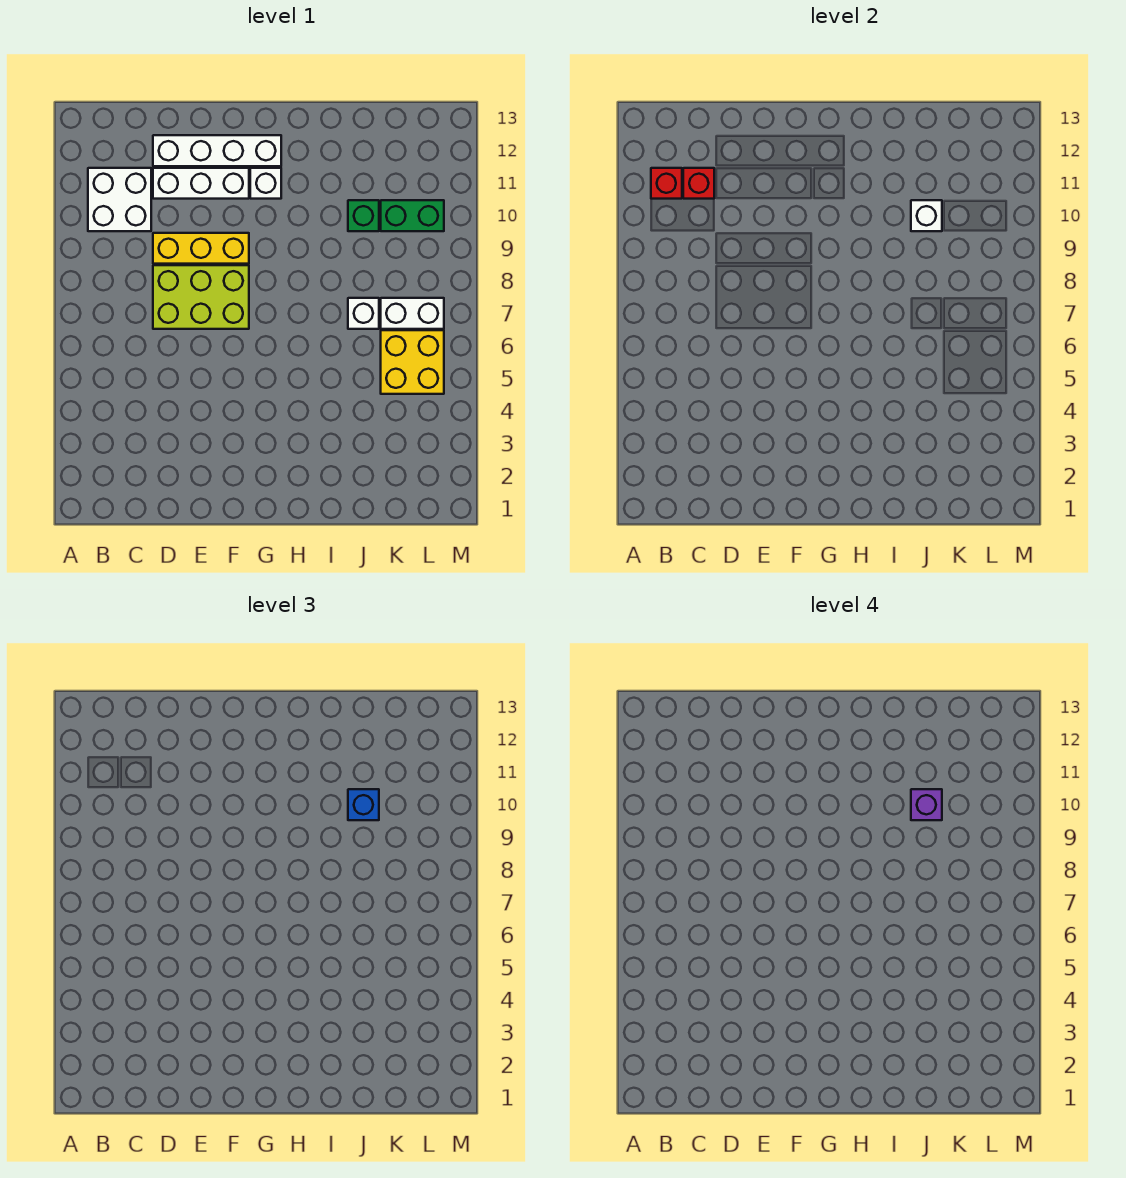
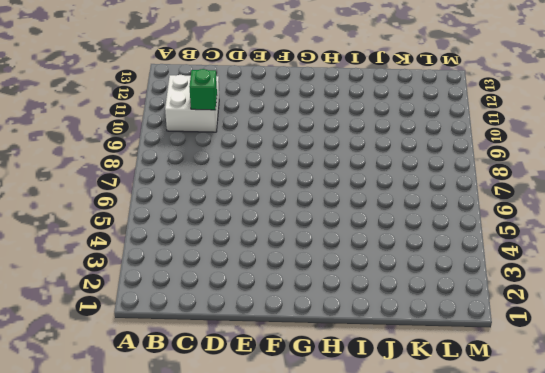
green 1x1 brick [189,69,217,110] -> green 1x1 brick moved to [348,200,379,231]
none -> lime 2x3 brick [153,265,249,329]
none -> yellow 1x3 brick [153,233,249,264]
none -> white 1x3 brick [153,168,249,199]

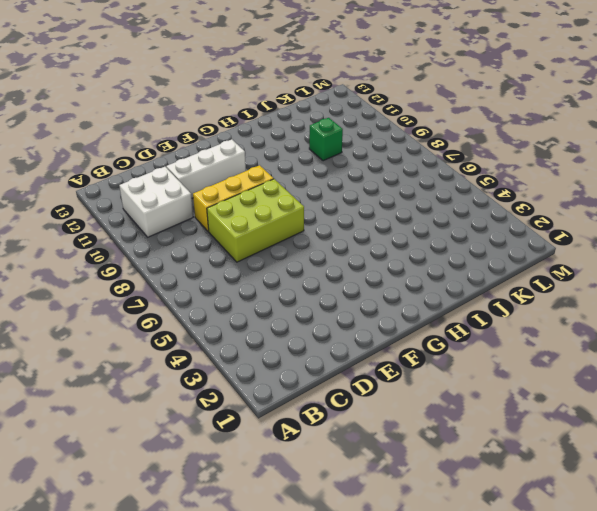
none -> white 1x4 brick [153,135,281,166]
none -> white 1x1 brick [250,168,281,199]
none -> white 1x1 brick [348,298,379,329]

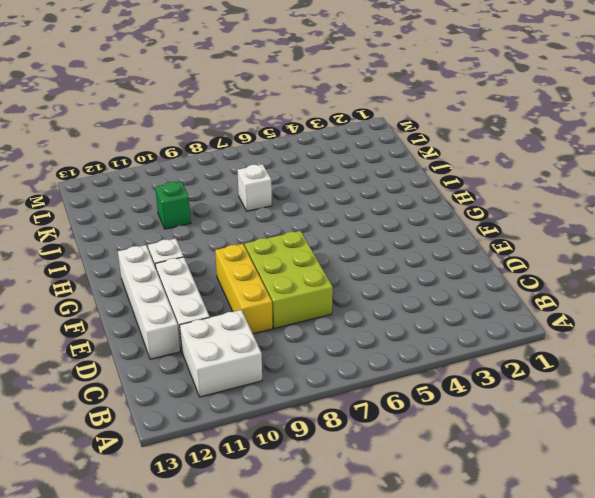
none -> yellow 2x2 brick [381,330,444,394]
none -> white 1x2 brick [381,298,444,329]
none -> green 1x2 brick [381,200,444,231]

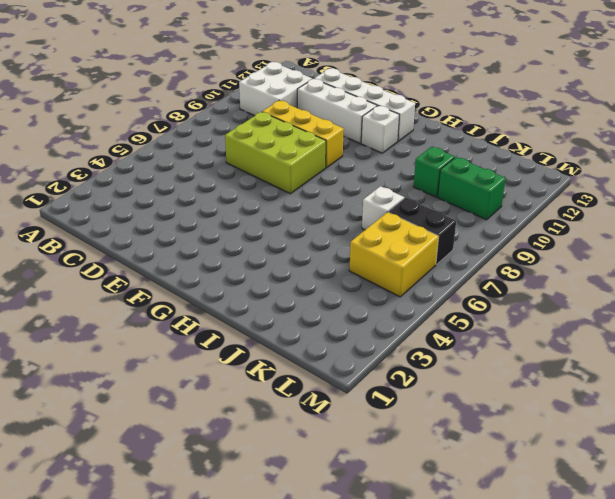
black 1x2 brick [388,198,456,264] -> white 1x2 brick [381,298,444,329]
none -> red 1x1 brick [651,168,682,199]
none -> red 1x1 brick [683,168,714,199]
none -> white 1x1 brick [911,200,942,231]

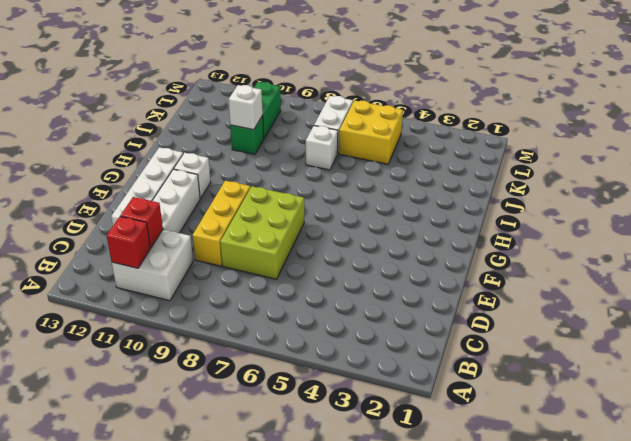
none -> blue 1x1 brick [348,789,379,820]
none -> purple 1x1 brick [911,789,942,820]

